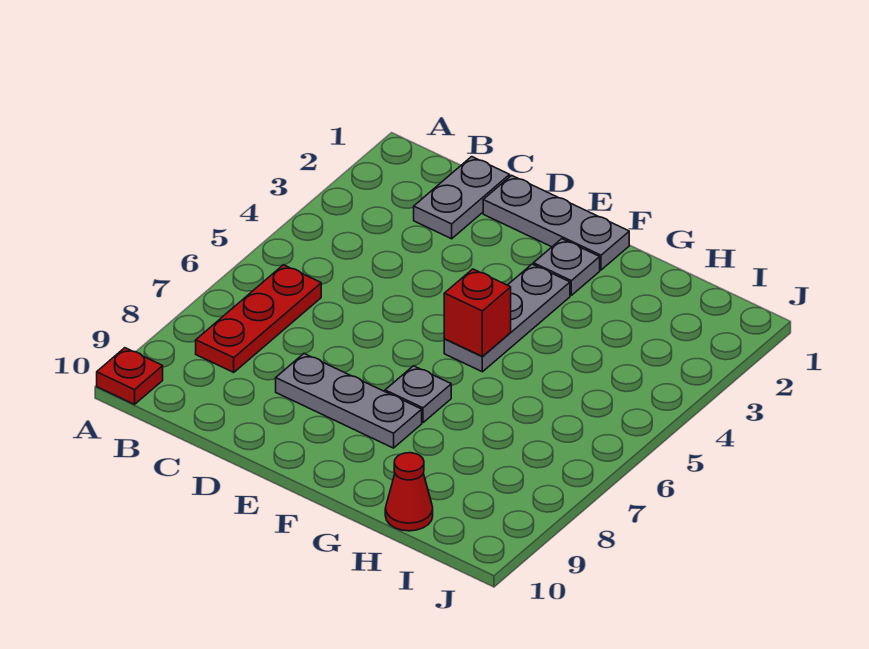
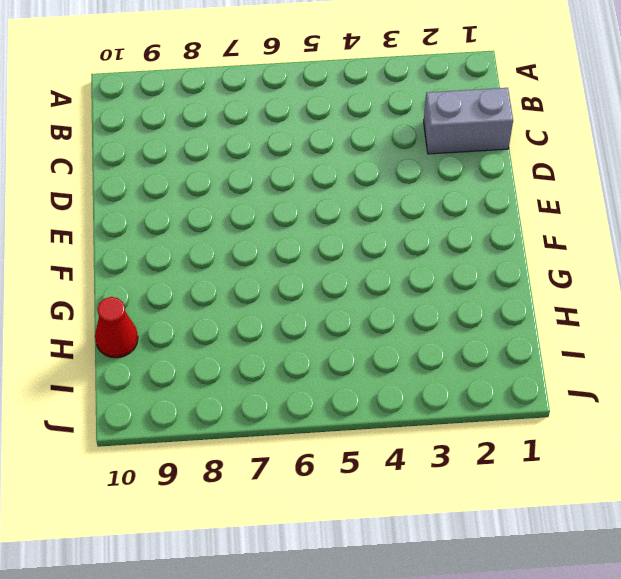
grey 1x2 brick [424,88,513,154] -> grey 1x2 plate [414,157,510,239]
none -> red 1x1 plate [97,348,163,404]
none -> red 1x3 plate [196,265,321,372]

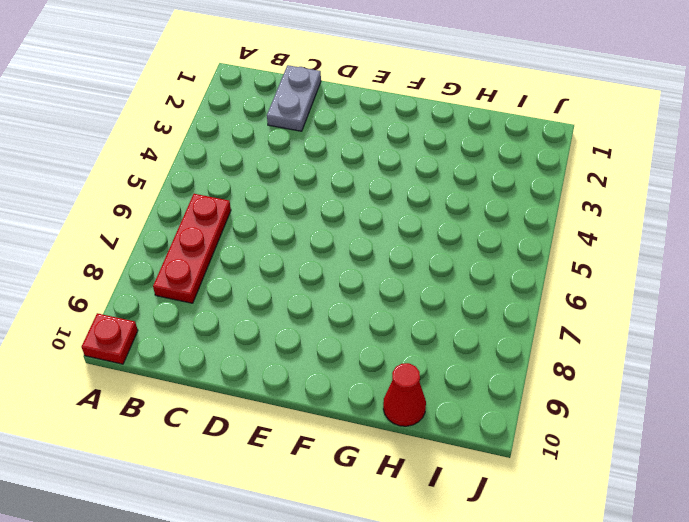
none -> grey 1x3 plate [483,175,629,270]
none -> grey 1x3 plate [276,354,422,448]

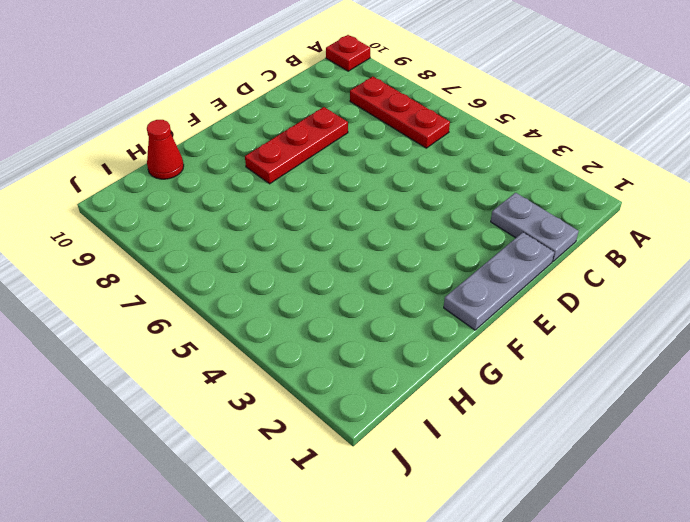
red 1x3 plate [245,107,348,184] -> grey 1x3 plate [276,354,422,448]
none -> grey 1x1 plate [533,239,600,295]
none -> grey 1x3 plate [444,264,570,372]

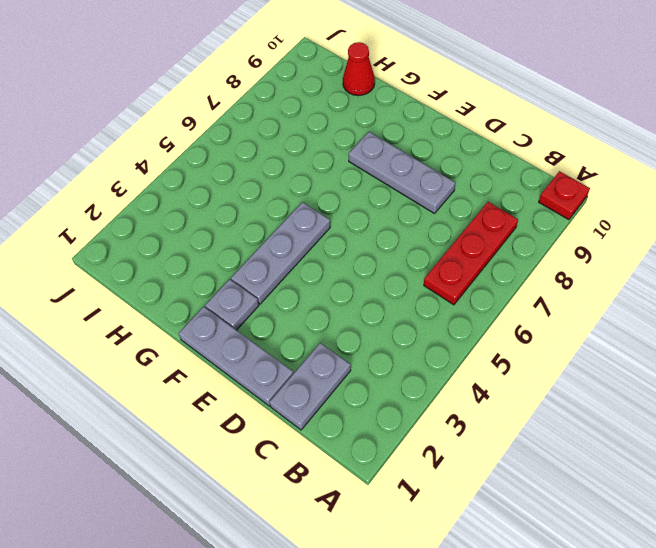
none -> grey 1x1 plate [385,366,451,423]
none -> red 1x1 brick [444,269,511,356]

